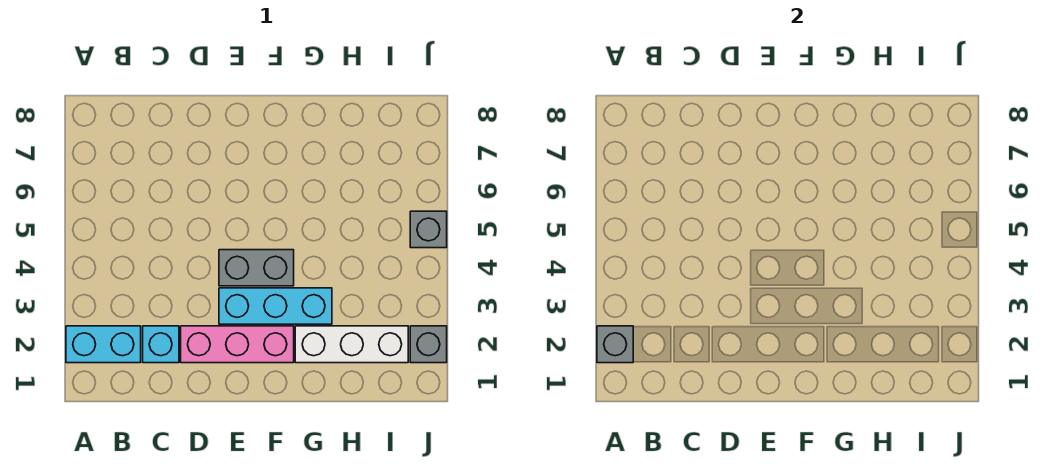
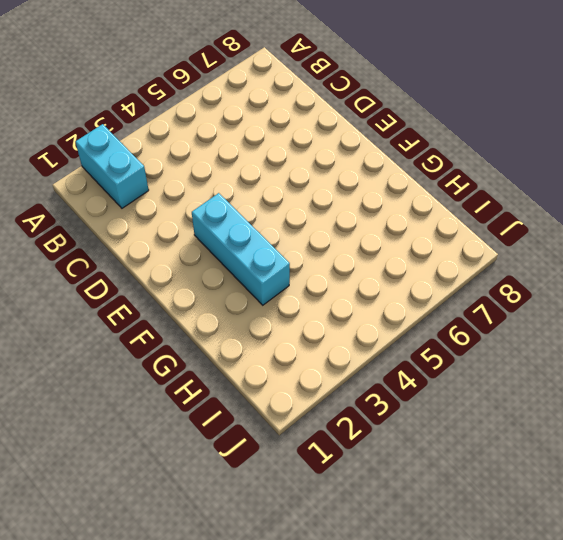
none -> cyan 1x1 brick [143,326,179,363]
none -> pink 1x3 brick [181,326,294,363]

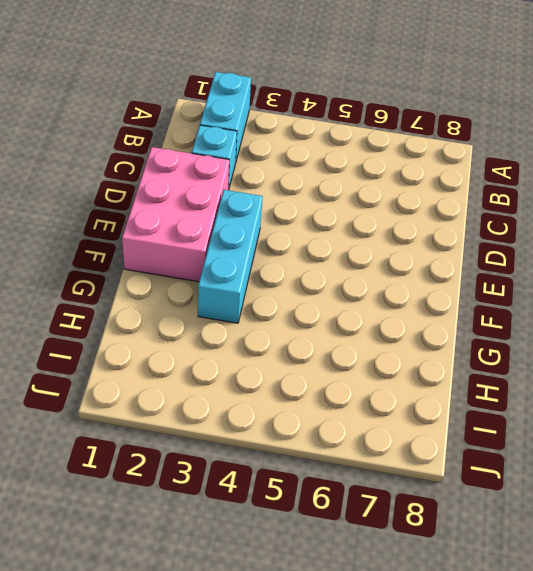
pink 2x3 brick [122,147,229,282] -> pink 1x3 brick [181,326,294,363]
none -> grey 1x2 brick [219,250,294,286]
none -> white 1x3 brick [295,326,408,363]

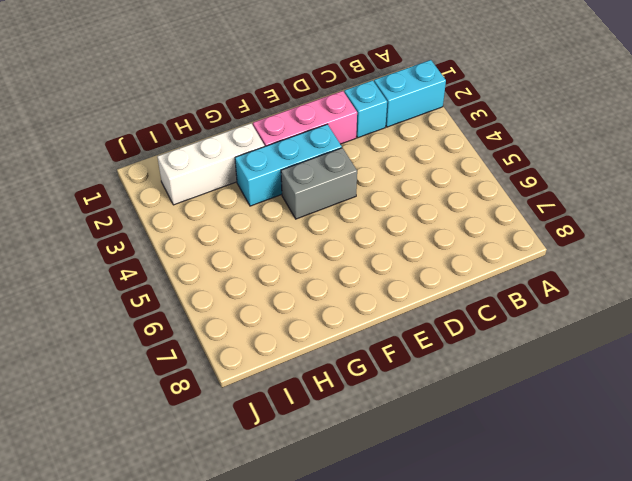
none -> grey 1x1 brick [410,326,447,363]
none -> grey 1x1 brick [410,211,447,248]

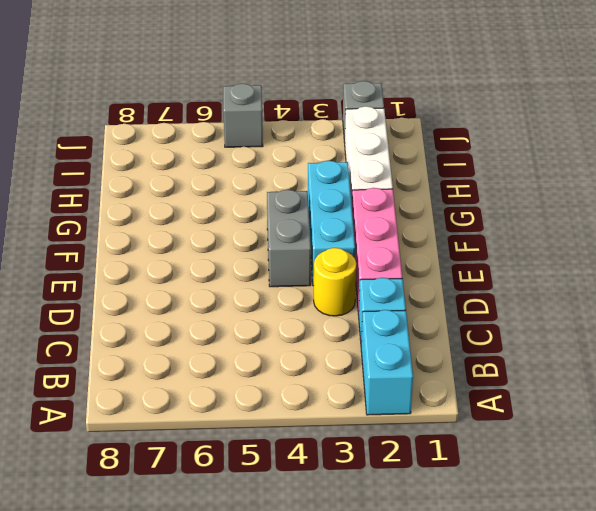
yellow 1x1 round brick [314,248,356,316] -> none
none -> grey 1x1 brick [597,326,633,363]

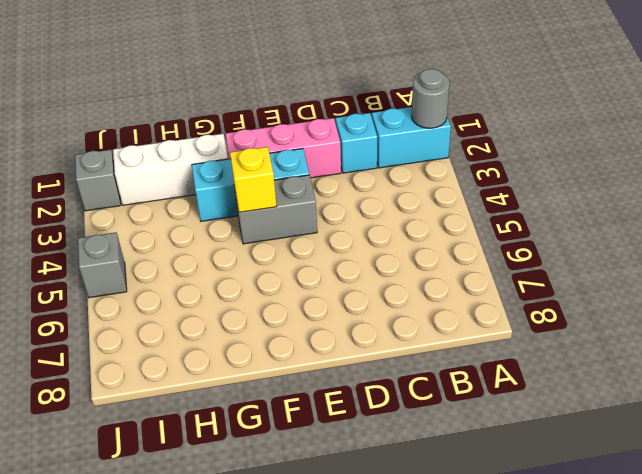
grey 1x1 round brick [412,69,450,128] -> grey 1x1 brick [597,326,633,363]
yellow 1x1 brick [230,147,277,212] -> none

